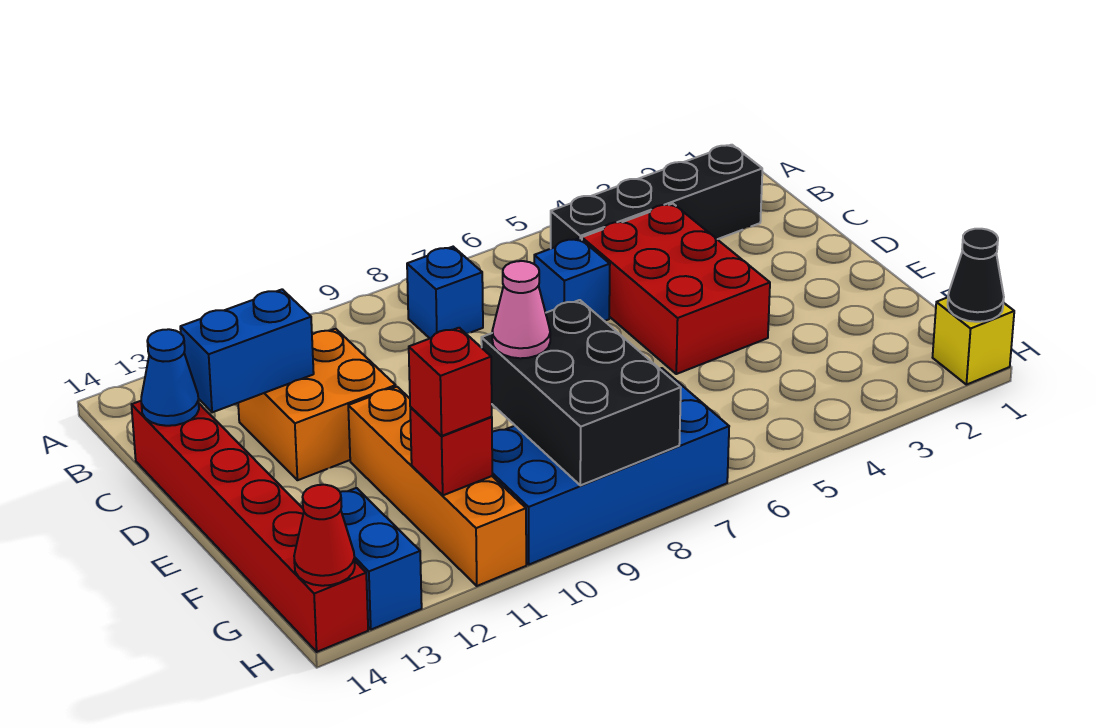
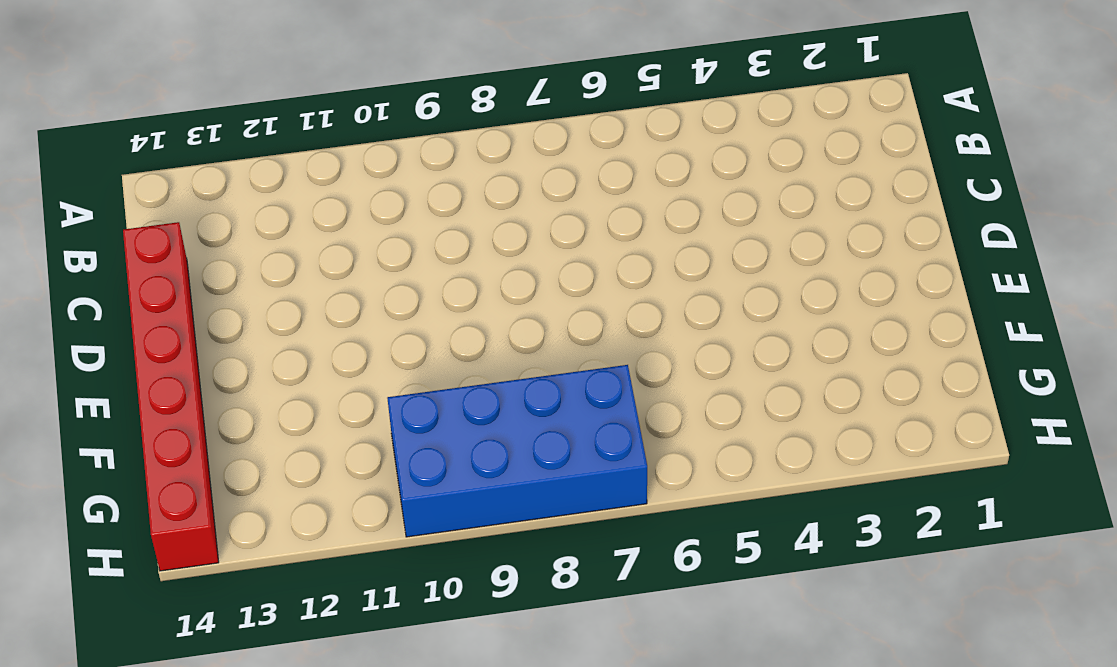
none -> black 1x4 brick [551,145,762,248]
none -> blue 1x1 brick [407,247,483,338]
none -> red 2x3 brick [582,204,770,374]

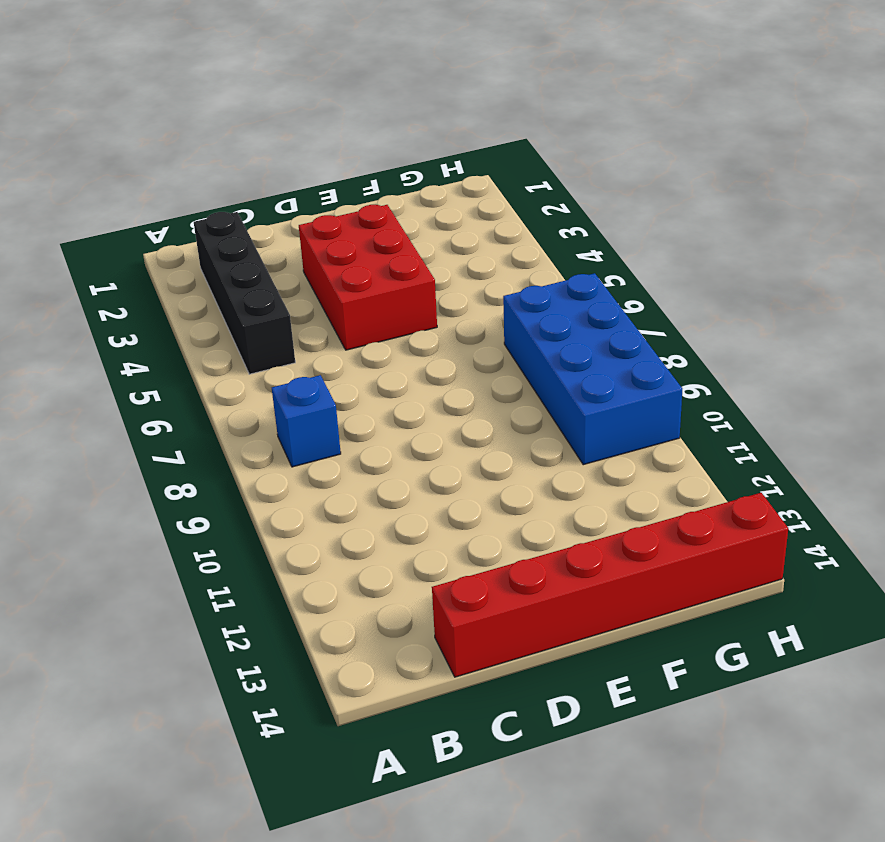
red 2x3 brick [299,205,437,350] -> red 2x3 brick turned to [582,204,770,374]
none -> blue 1x1 brick [534,238,610,321]
none -> orange 2x2 brick [238,329,396,480]
none -> orange 1x4 brick [348,387,526,586]

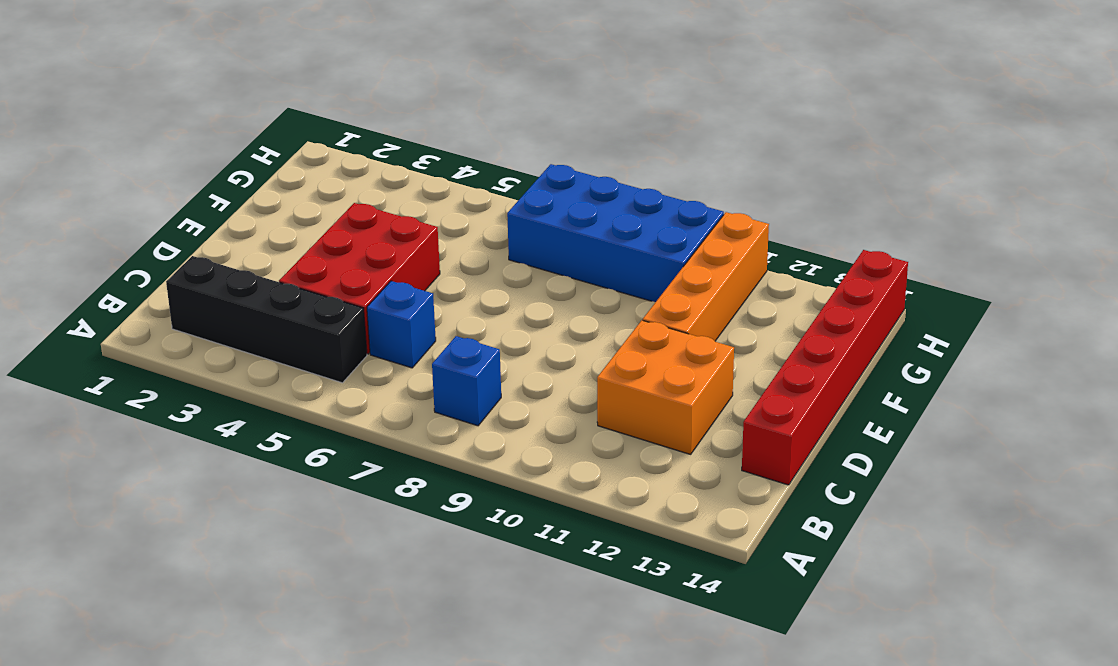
none -> blue 1x2 brick [340,488,422,630]
none -> yellow 1x1 brick [933,297,1014,385]
none -> blue 1x2 brick [180,289,314,412]

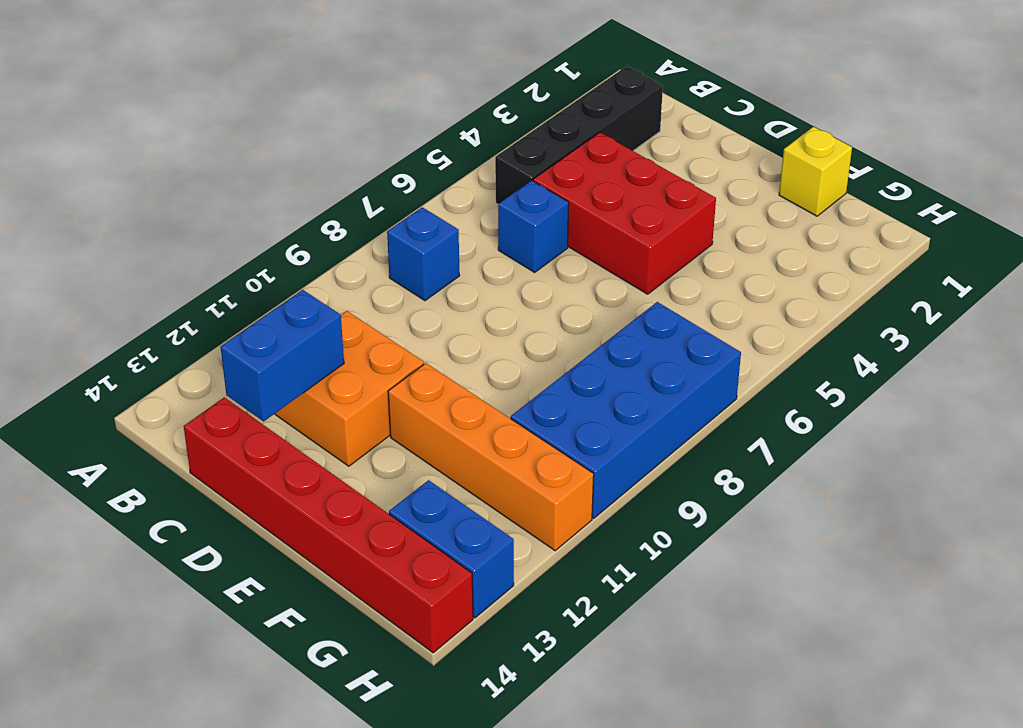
yellow 1x1 brick [779,127,852,216] -> yellow 1x1 brick moved to [933,297,1014,385]
none -> blue 1x1 cone [141,329,199,426]
none -> black 2x3 brick [481,300,681,485]
none -> red 1x1 brick [410,407,492,495]

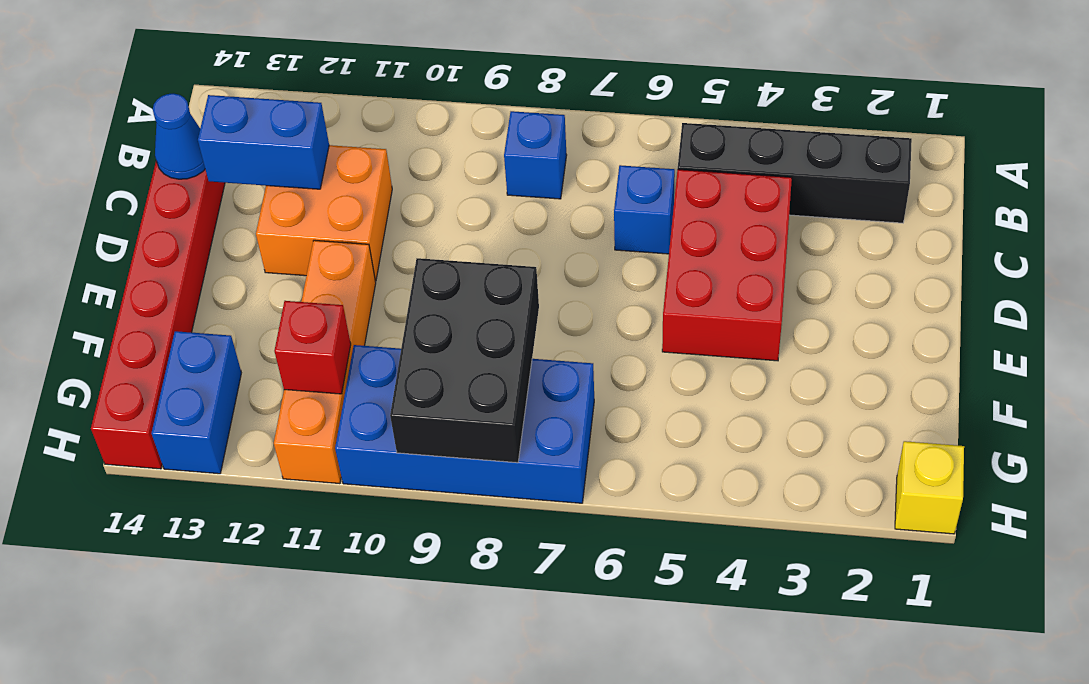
none -> black 1x1 cone [948,229,1004,322]
none -> red 1x1 cone [294,485,355,586]
none -> pink 1x1 cone [492,261,550,358]

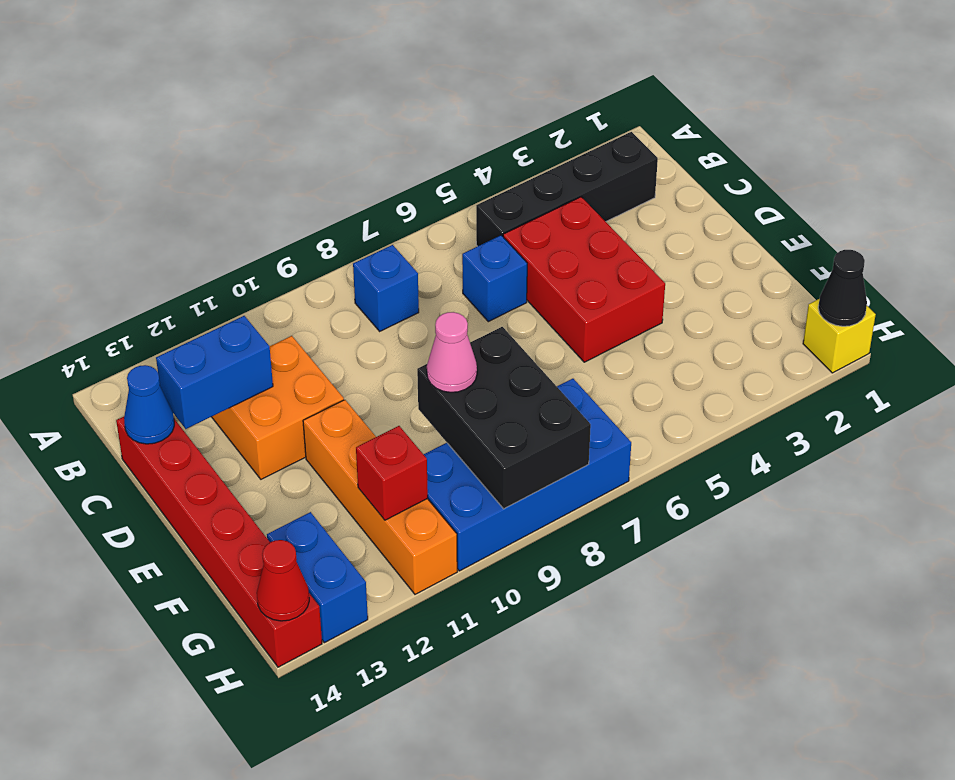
none -> red 1x1 brick [409,328,492,436]

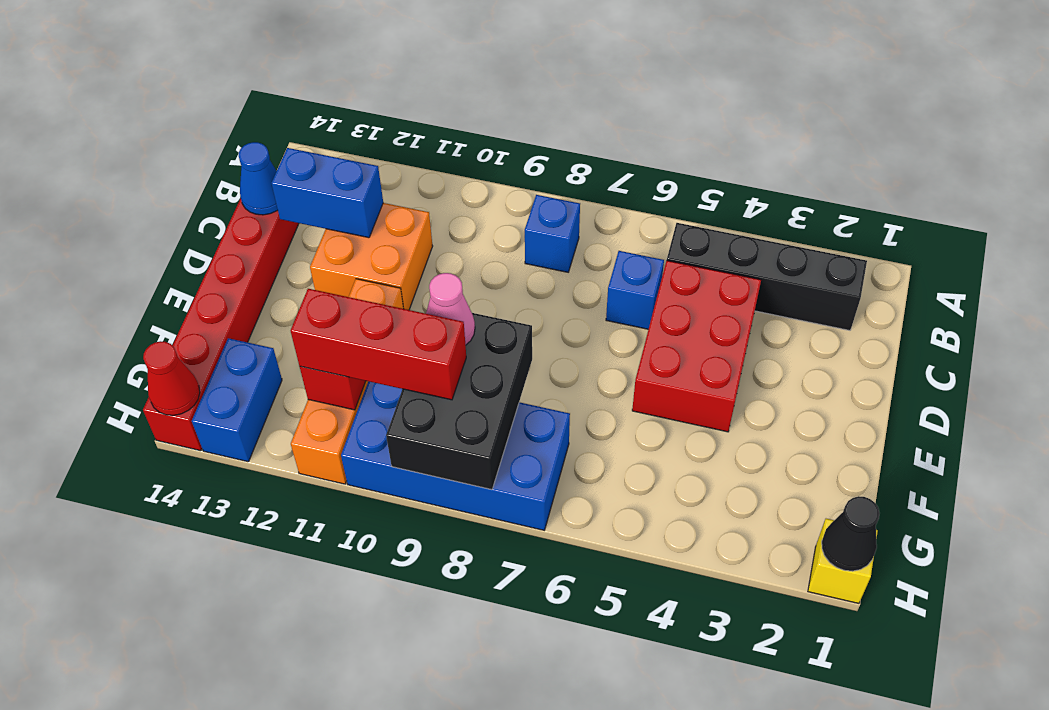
red 1x3 brick [291,289,466,400] -> red 1x1 brick [409,328,492,436]

